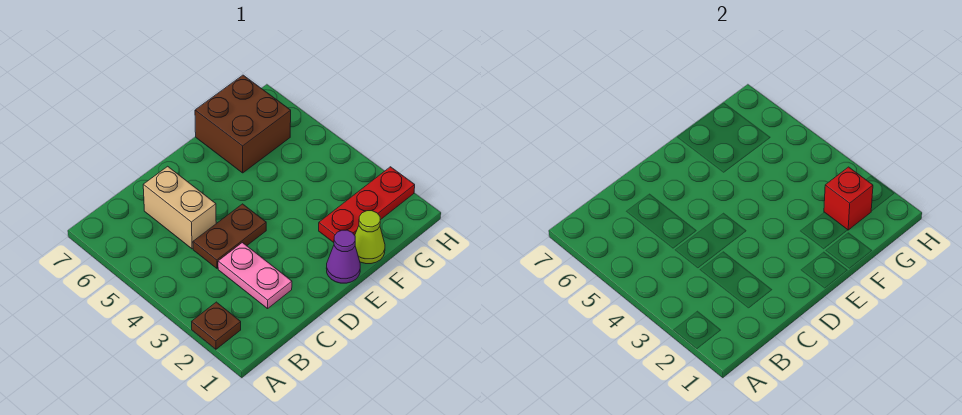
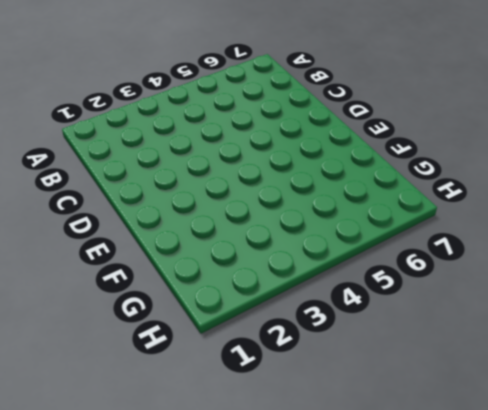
none -> brown 1x1 plate [192,302,241,349]
none -> pink 1x2 plate [218,243,292,309]

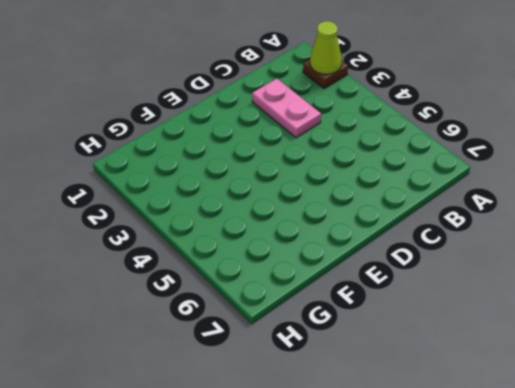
lime 1x1 cone [310,21,342,74] -> lime 1x1 cone moved to [355,211,385,264]
none -> brown 1x2 plate [193,204,266,268]
none -> tan 1x2 brick [143,166,216,249]

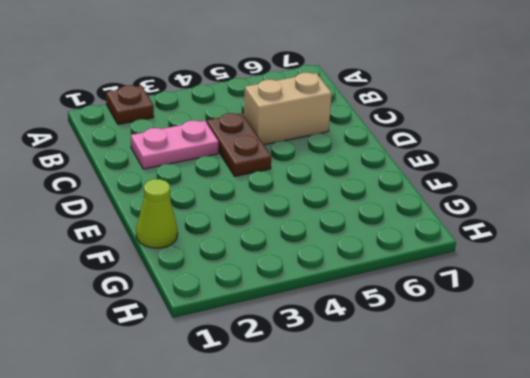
none -> purple 1x1 cone [326,230,360,283]
none -> red 1x3 plate [319,167,415,243]

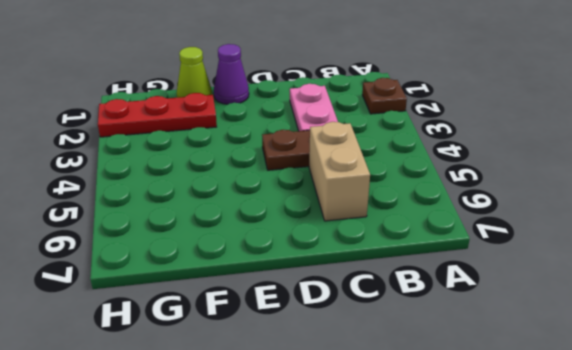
none -> brown 2x2 brick [195,75,291,173]
none -> red 1x1 brick [824,167,873,230]

